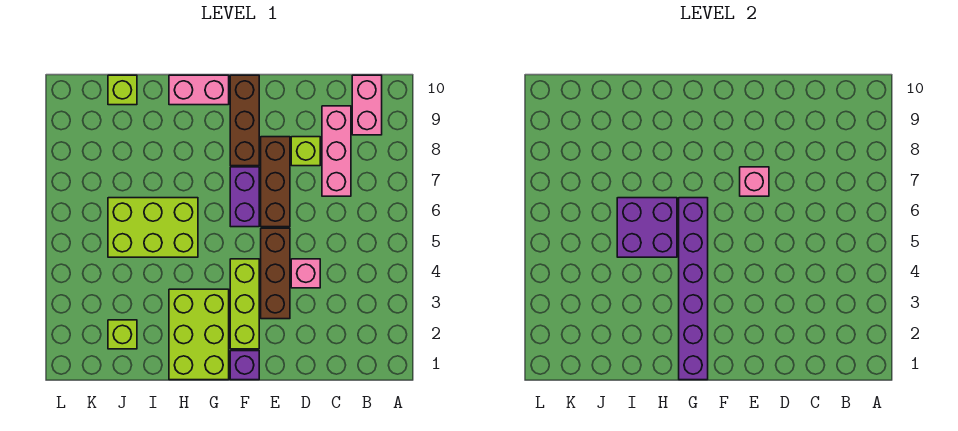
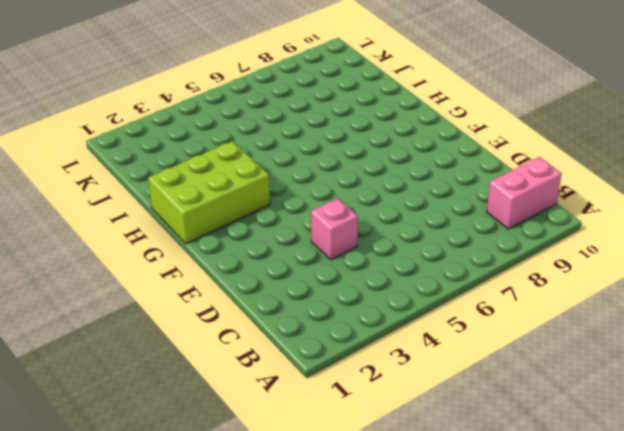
none -> pink 1x3 brick [322,106,351,196]
none -> lime 1x1 brick [291,137,320,166]
none -> brown 1x3 brick [261,228,290,319]

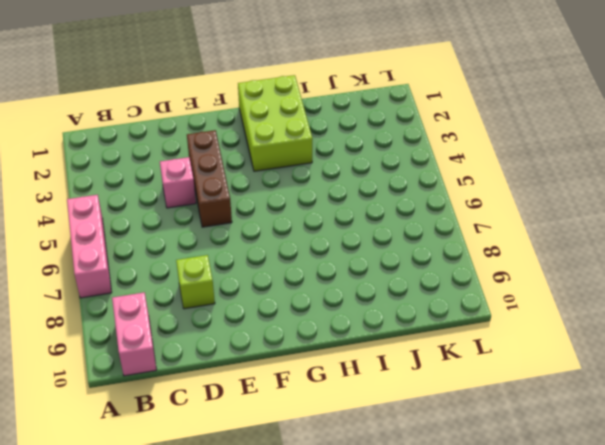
pink 1x3 brick [67,195,112,298] -> pink 1x3 brick moved to [322,106,351,196]
none -> brown 1x3 brick [261,137,290,227]
none -> purple 1x1 brick [230,351,259,380]
none -> lime 1x3 brick [230,259,259,349]

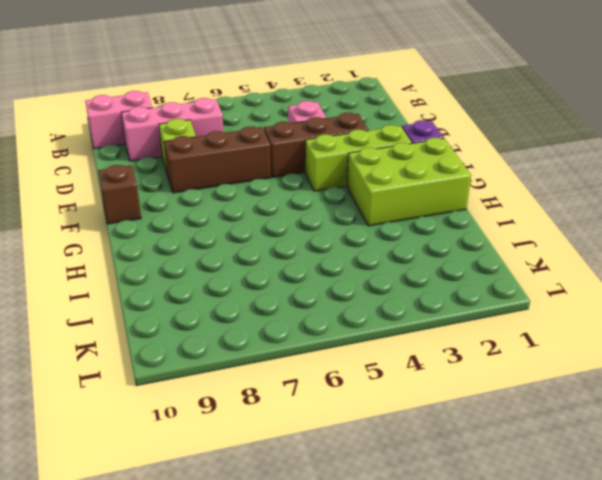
brown 1x1 brick [98,165,141,224] -> brown 1x3 brick [230,75,259,166]
none -> purple 1x2 brick [230,167,259,227]
none -> pink 1x2 brick [169,75,229,105]
none -> lime 2x3 brick [108,198,198,257]

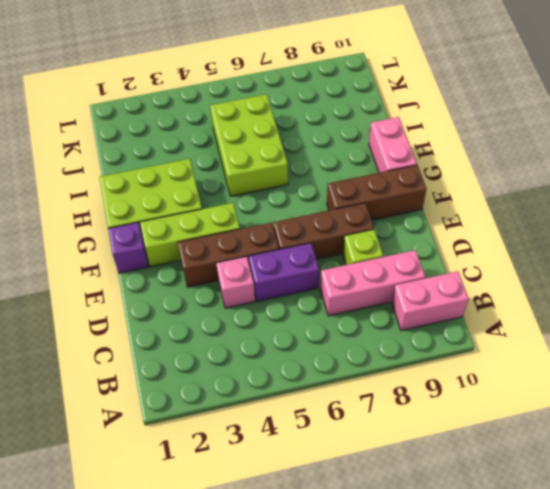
purple 1x2 brick [249,243,319,301] -> purple 1x2 brick moved to [230,167,259,227]
none -> lime 1x1 brick [108,320,137,349]
none -> lime 1x1 brick [108,75,137,105]
none -> pink 1x1 brick [740,167,769,196]

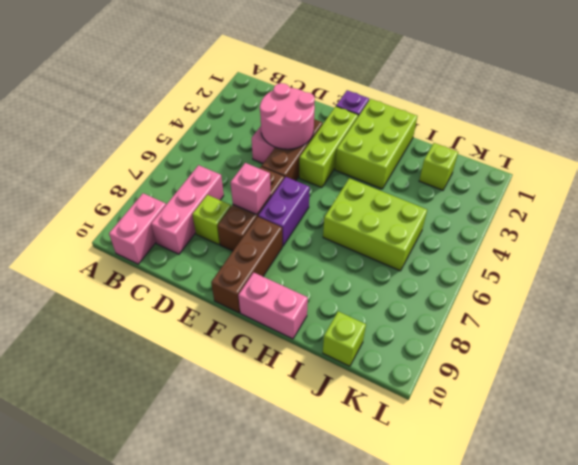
pink 2x2 round brick [260,83,315,149] -> none
none -> purple 1x6 brick [679,198,708,380]
none -> purple 2x2 brick [617,198,677,257]

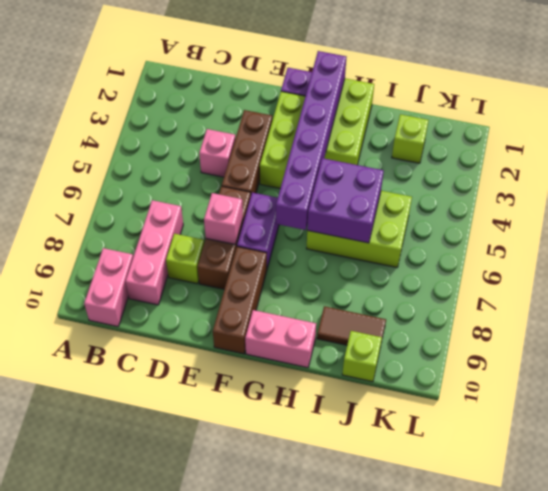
brown 1x2 tile [317,306,386,345] -> none

